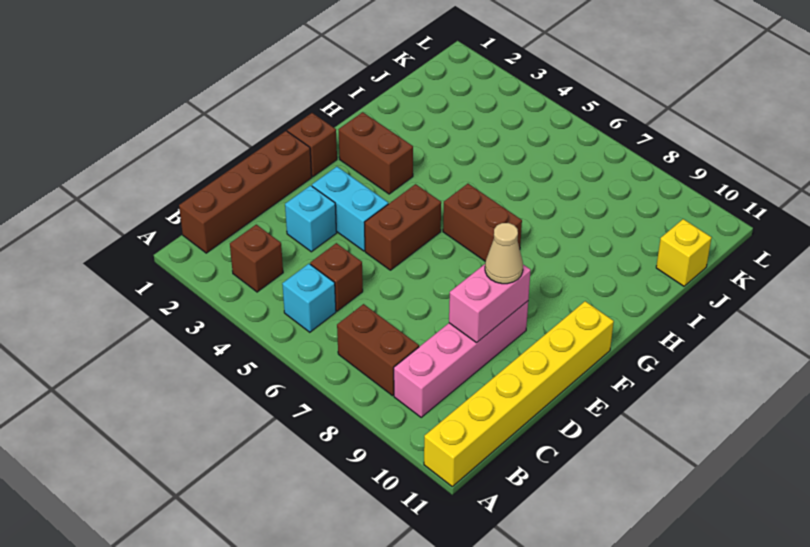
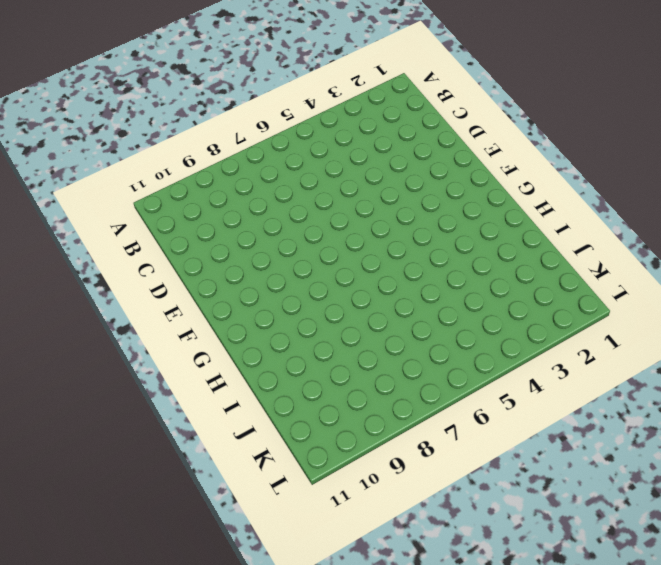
none -> yellow 1x6 brick [424,301,614,486]
none -> brown 1x4 brick [179,131,312,253]
none -> brown 1x1 brick [230,225,283,292]

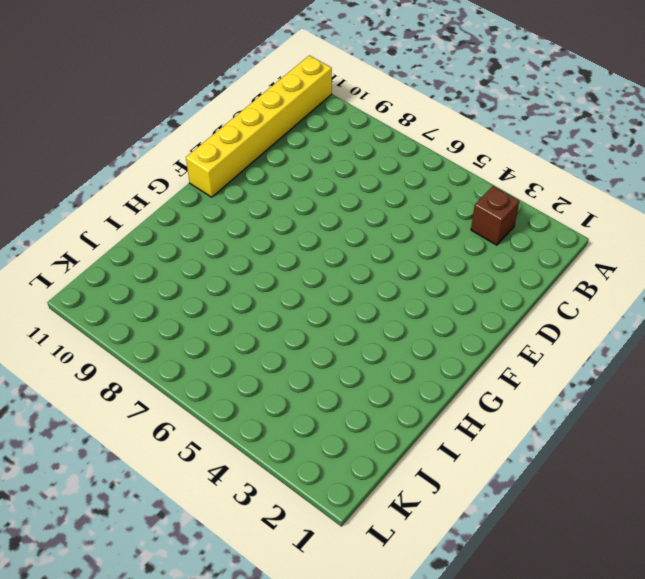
none -> brown 1x4 brick [179,131,312,253]
none -> cyan 1x1 brick [282,264,336,332]
none -> brown 1x2 brick [337,304,419,396]

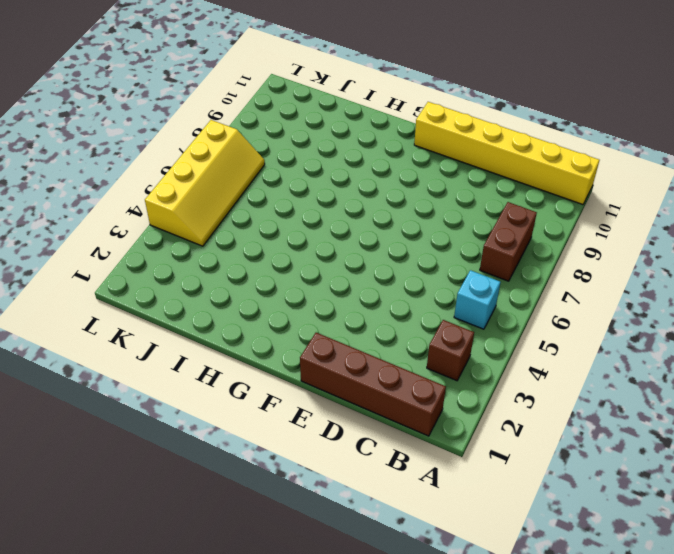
yellow 2x4 slope [145,120,265,246] -> none
none -> pink 1x4 brick [394,301,528,417]
none -> brown 1x1 brick [310,243,363,311]
none -> cyan 1x1 brick [285,186,337,252]

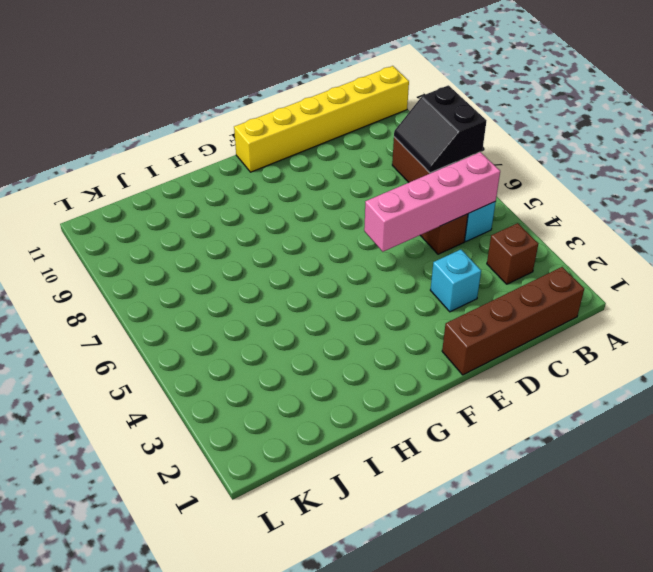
black 2x2 slope [394,85,486,173] -> none
pink 1x4 brick [364,152,500,252] -> pink 1x4 brick moved to [394,301,528,417]
none -> cyan 1x2 brick [312,167,388,251]
none -> brown 1x2 brick [365,184,441,270]
none -> brown 1x1 brick [287,113,337,177]

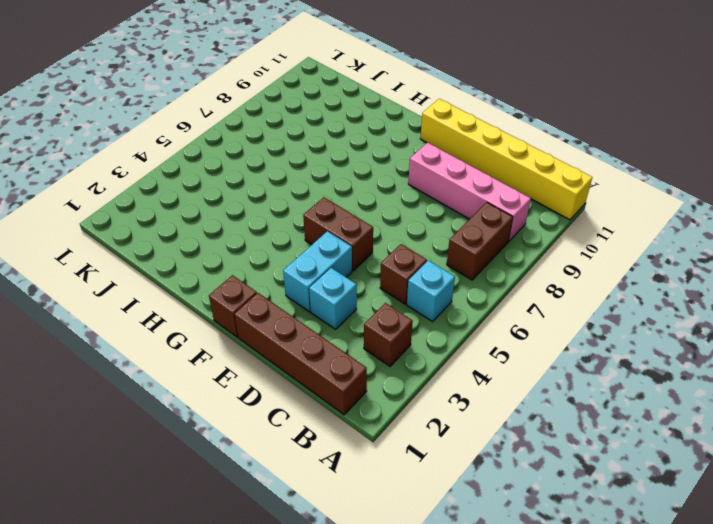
none -> brown 1x2 brick [338,112,413,194]
none -> brown 1x2 brick [443,184,522,261]
none -> yellow 1x1 brick [656,219,712,286]

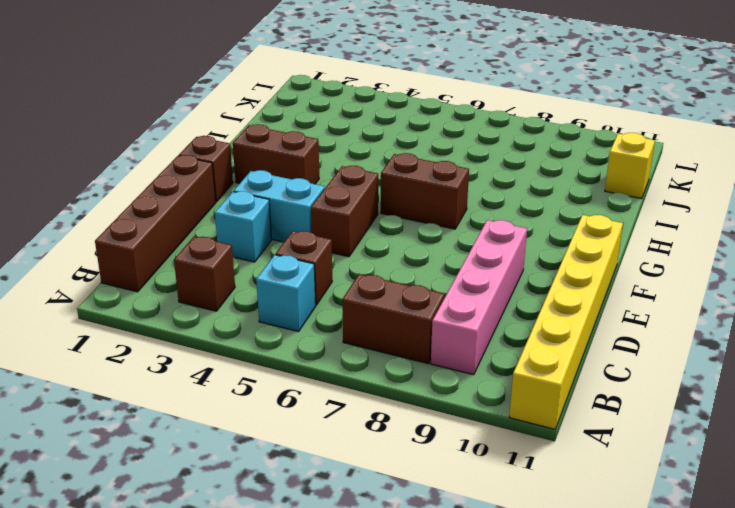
none -> pink 1x2 brick [449,264,531,343]
none -> tan 1x1 cone [485,223,523,284]

